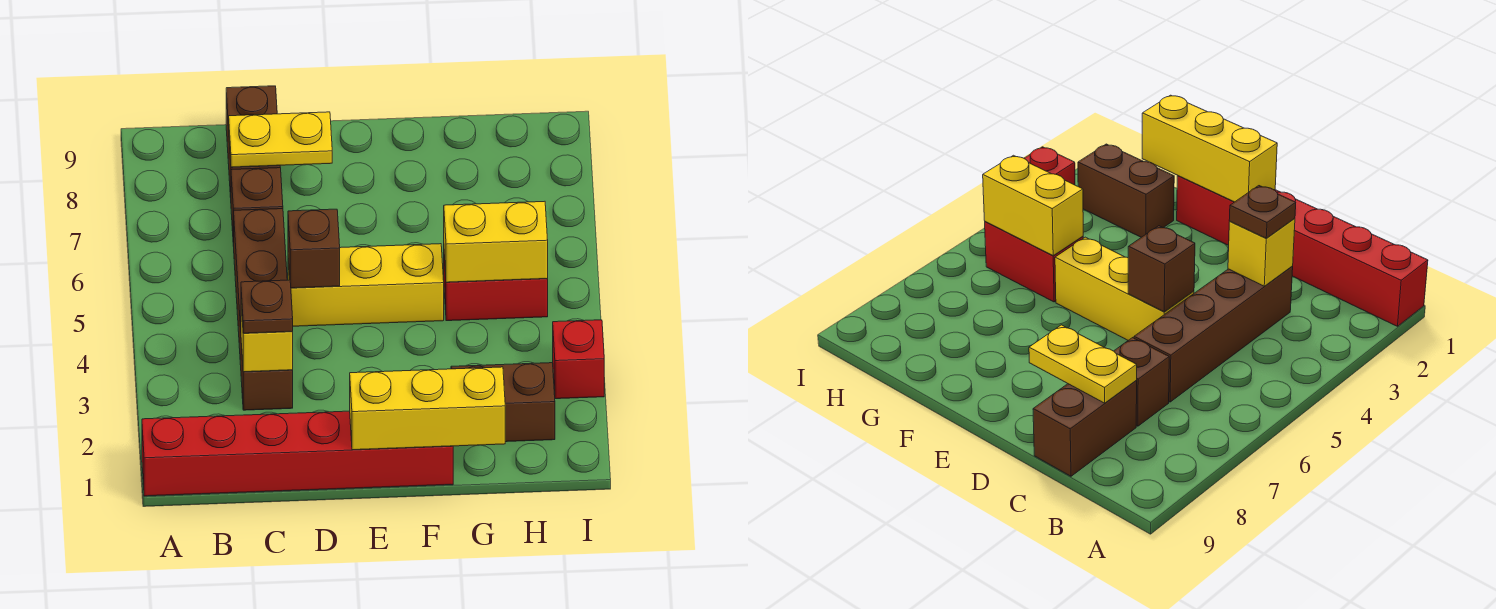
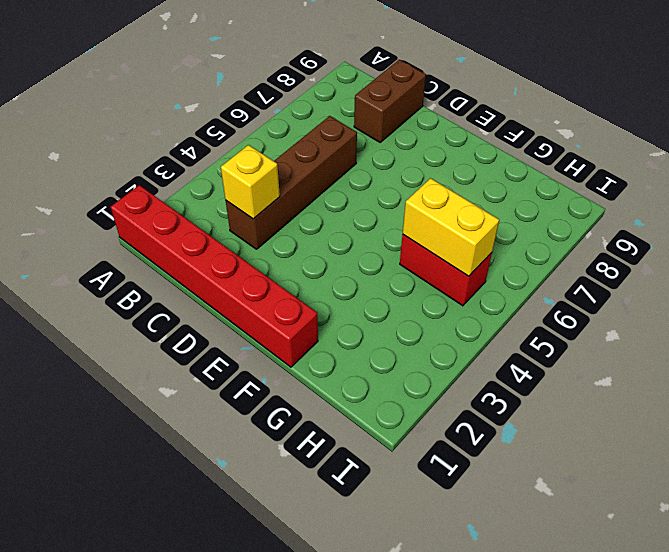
none -> brown 1x1 brick [231,168,283,246]
none -> yellow 1x3 brick [288,244,444,326]
none -> brown 1x2 brick [451,363,555,442]

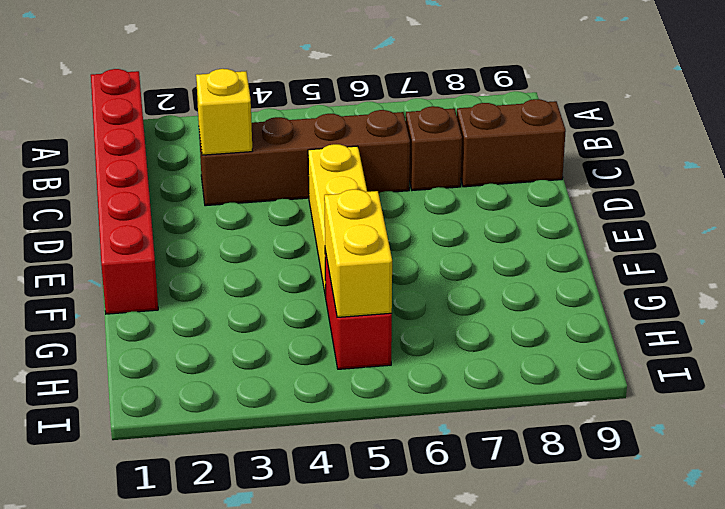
none -> brown 1x2 brick [451,363,555,442]
none -> red 1x1 brick [553,320,604,399]
none -> yellow 1x2 plate [229,112,332,167]

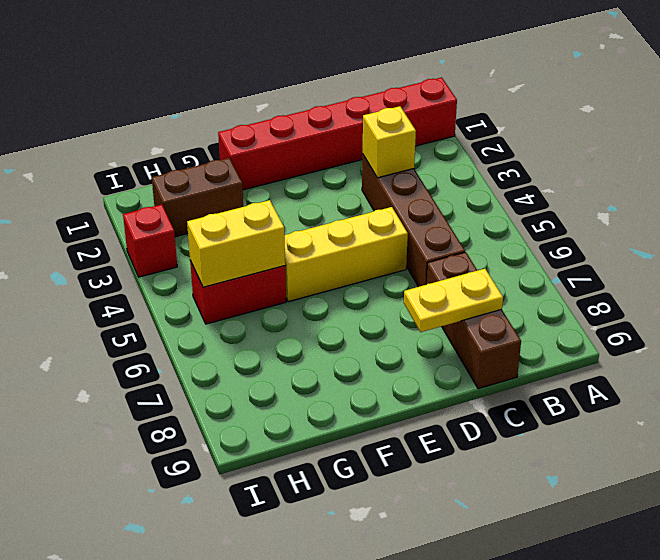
none -> brown 1x1 brick [288,209,340,288]
none -> yellow 1x3 brick [350,367,505,450]
none -> brown 1x1 plate [241,280,293,333]

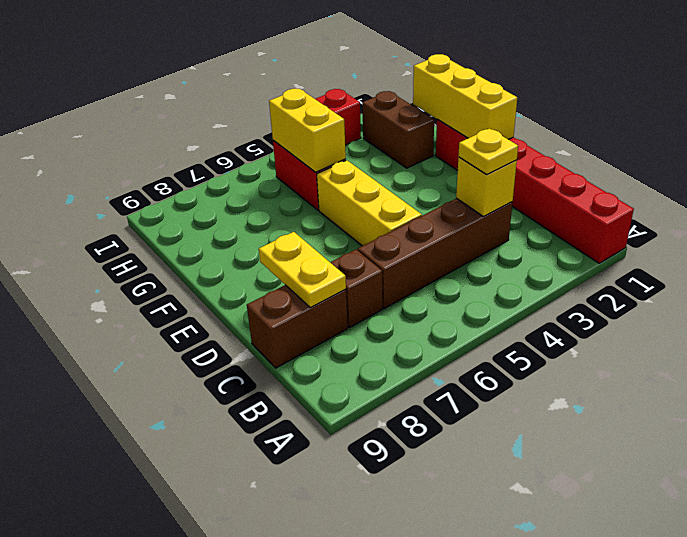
yellow 1x1 plate [458,128,518,175] -> brown 1x1 plate [241,280,293,333]
none -> brown 1x1 brick [288,209,340,288]

